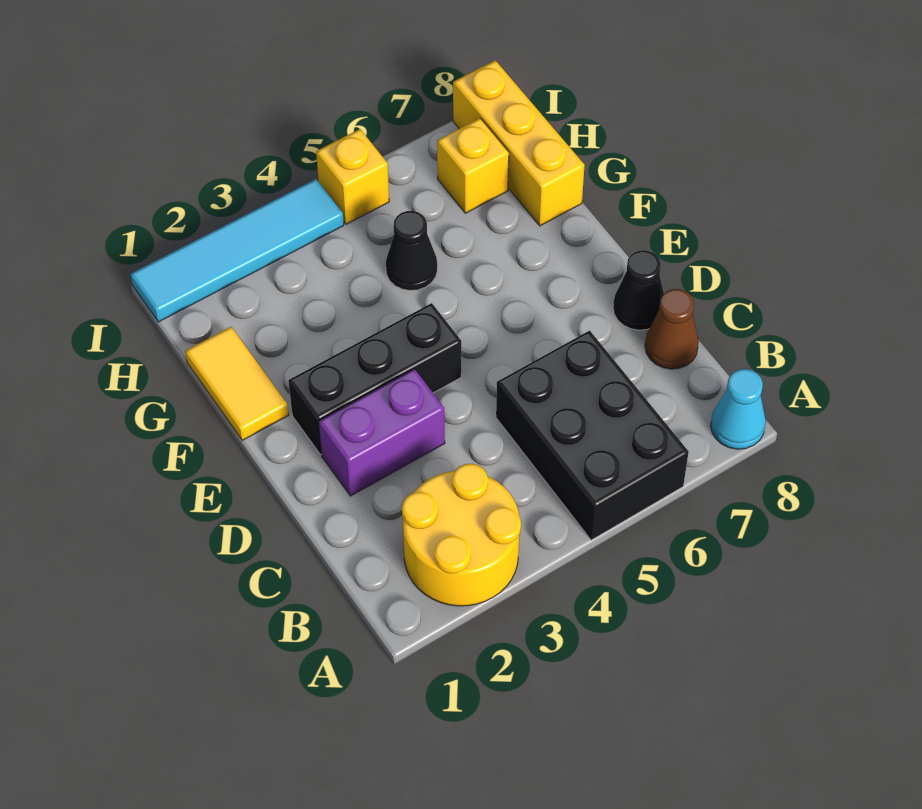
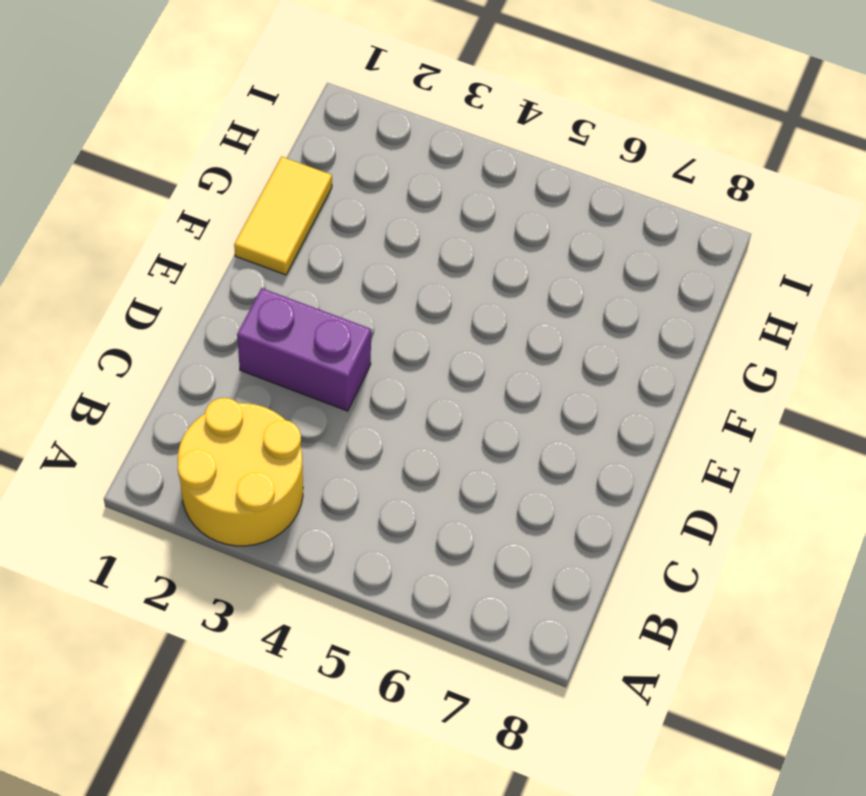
none -> black 2x3 brick [496,331,689,540]
none -> cyan 1x1 cone [711,369,766,449]
none -> brown 1x1 cone [645,289,699,369]

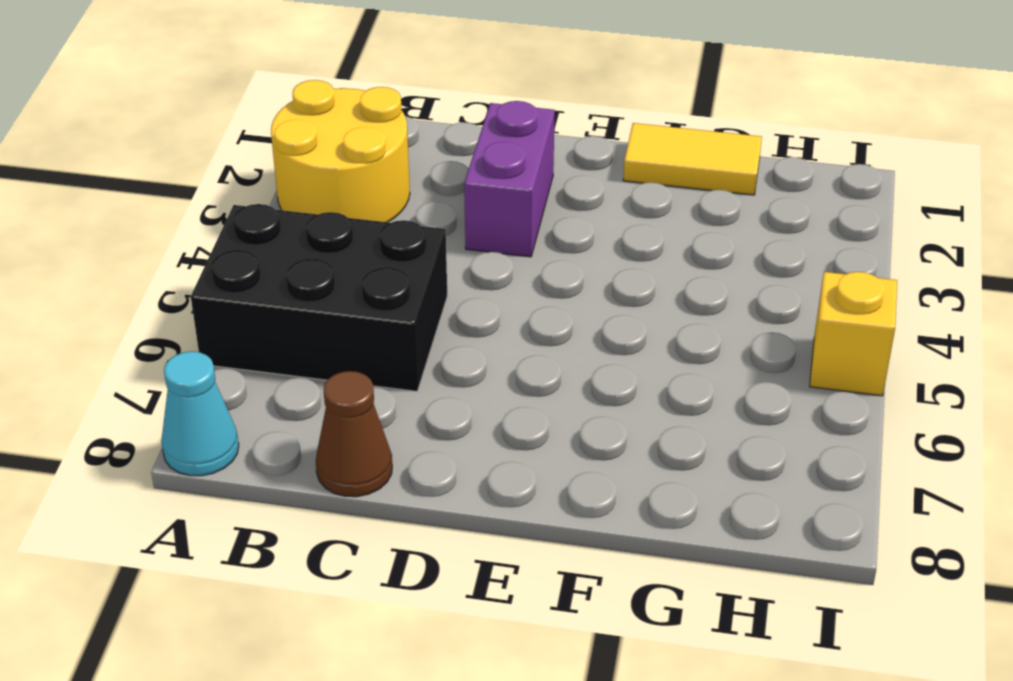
none -> black 1x1 cone [613,250,664,330]
none -> black 1x3 brick [288,303,461,455]
none -> black 1x1 cone [386,211,437,291]

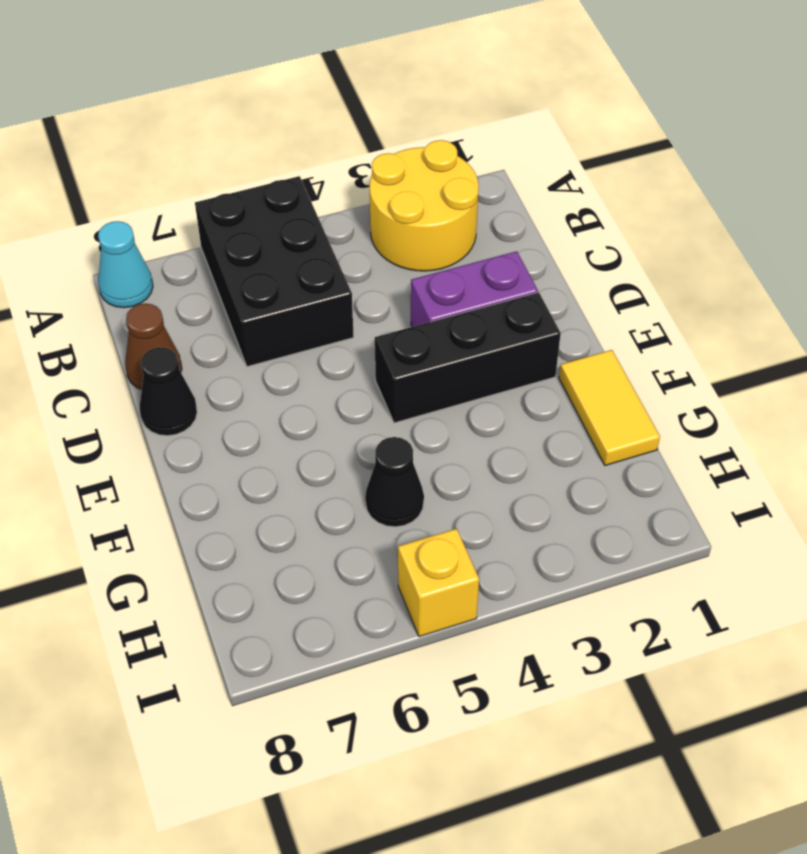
none -> yellow 1x3 brick [453,60,585,226]
none -> yellow 1x1 brick [437,118,509,213]
none -> cyan 1x4 tile [131,179,344,322]

